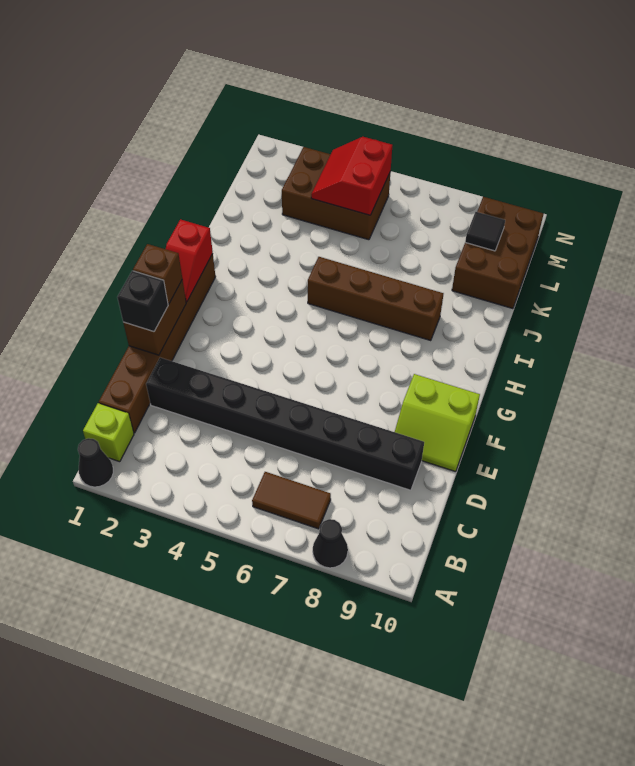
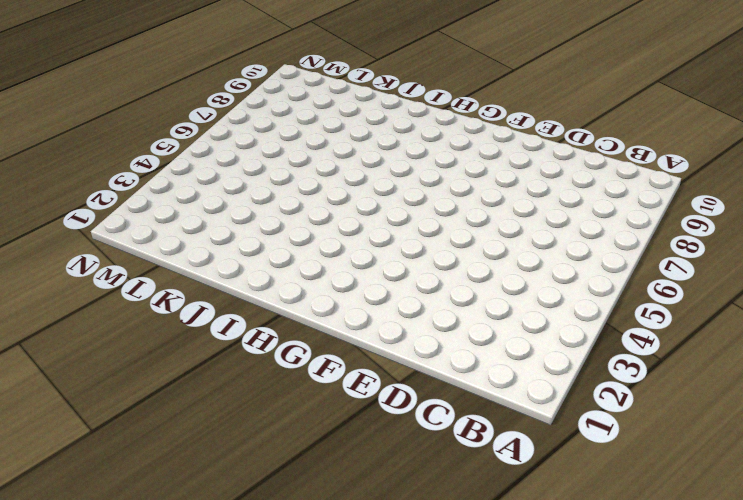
none -> black 1x1 cone [78,438,113,487]
none -> black 1x1 cone [313,519,348,568]
none -> lime 1x1 brick [83,403,134,462]

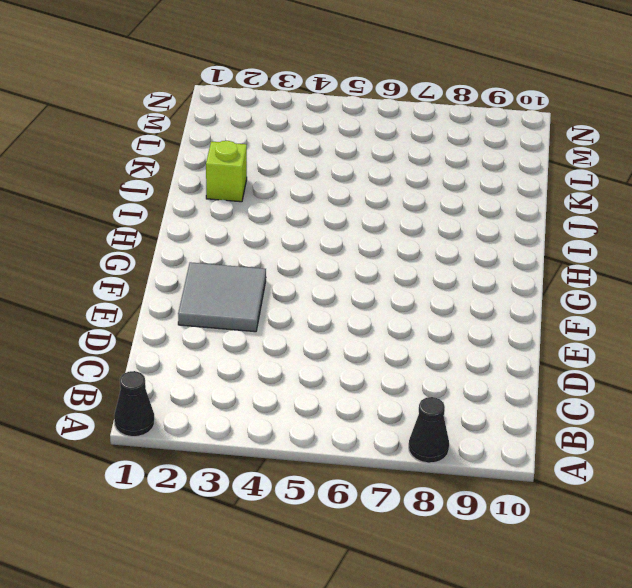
grey 2x2 tile [178,262,266,332] -> none
lime 1x1 brick [206,141,247,202] -> lime 1x1 brick moved to [83,403,134,462]
none -> brown 1x2 tile [252,472,331,529]
none -> brown 1x6 brick [99,254,216,433]
none -> black 1x8 brick [146,358,424,490]

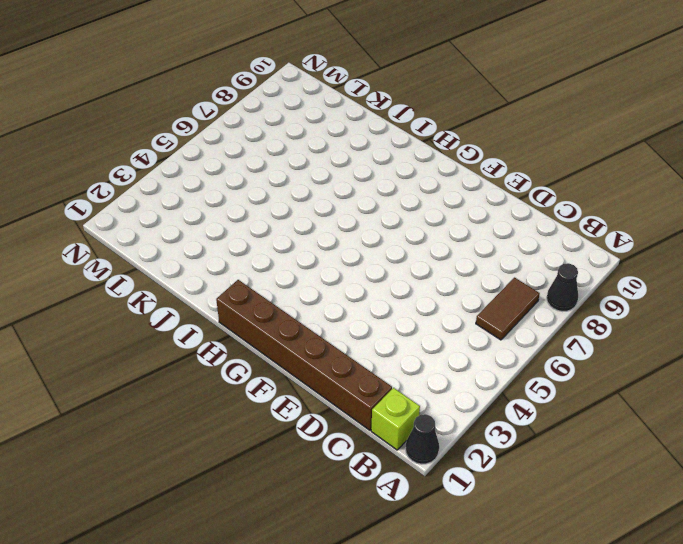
none -> black 1x8 brick [146,358,424,490]
none -> lime 2x2 slope [395,374,480,472]
none -> brown 1x4 brick [308,257,444,341]

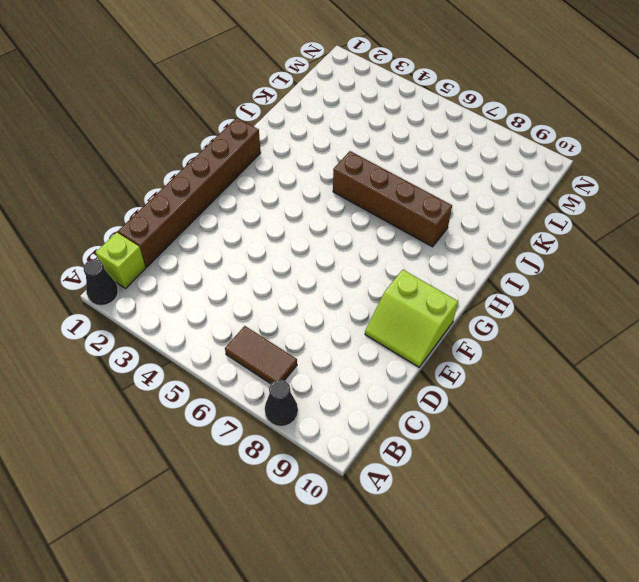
none -> black 1x8 brick [146,358,424,490]
none -> brown 2x3 brick [452,197,544,309]
none -> brown 2x3 brick [282,147,391,240]

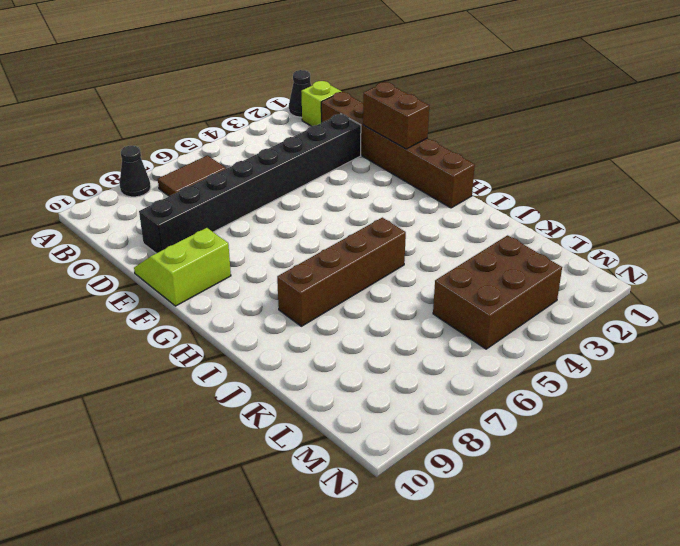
none -> brown 2x3 brick [452,197,544,309]
none -> red 1x2 slope [166,219,213,302]
none -> red 2x2 slope [311,137,392,215]

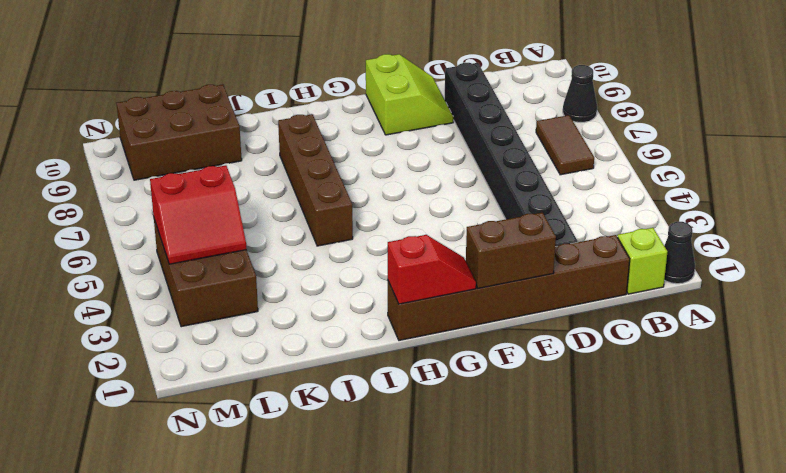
none -> black 1x1 tile [465,212,505,251]
none -> black 1x1 brick [117,271,168,332]
none -> brown 1x1 brick [133,244,182,304]

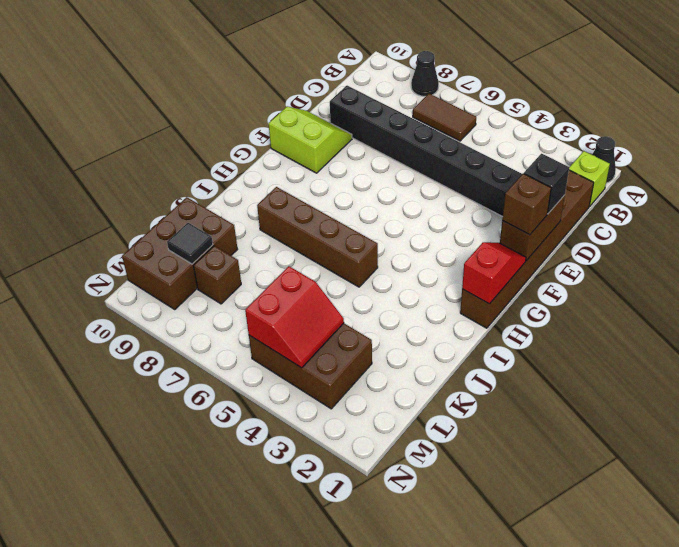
brown 1x1 brick [194,246,241,304] -> none

